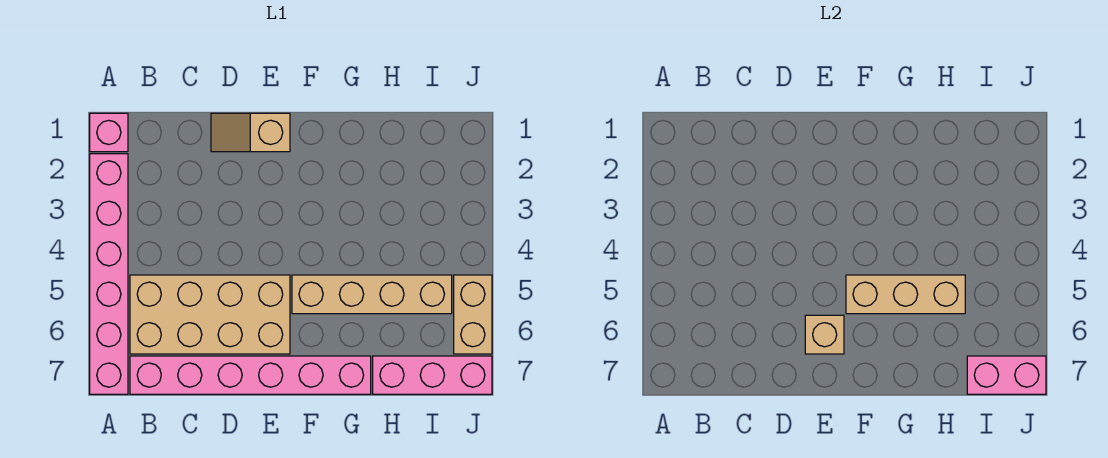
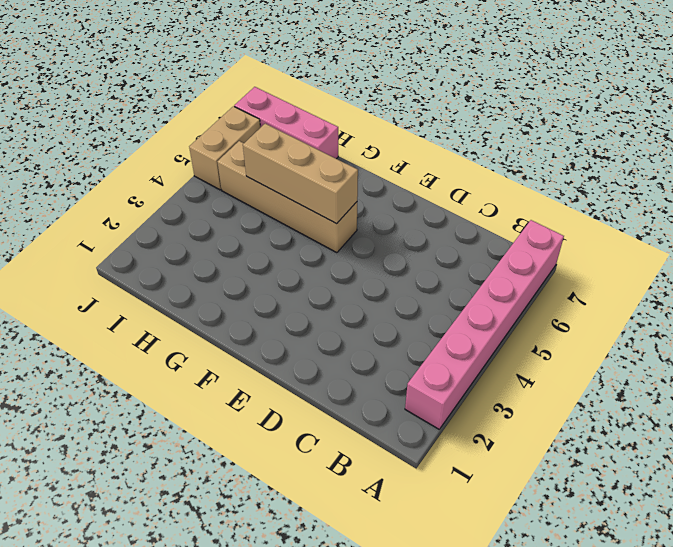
none -> pink 1x1 brick [90,113,128,152]
none -> tan 2x4 brick [130,275,290,354]

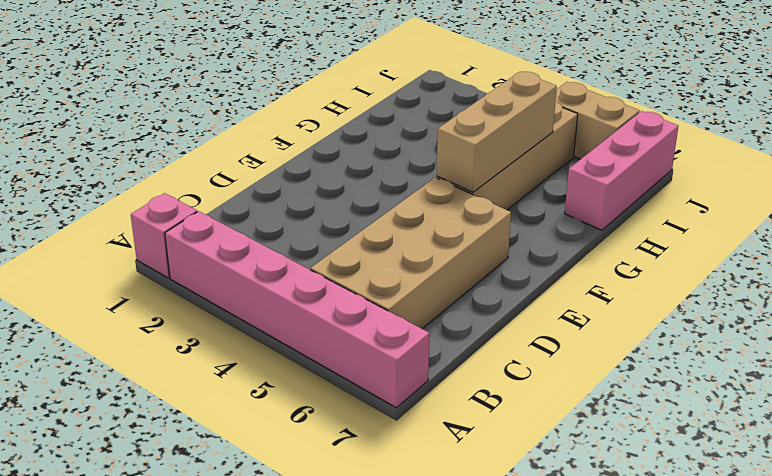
none -> pink 1x6 brick [130,356,371,394]
none -> tan 1x2 slope [211,113,290,152]

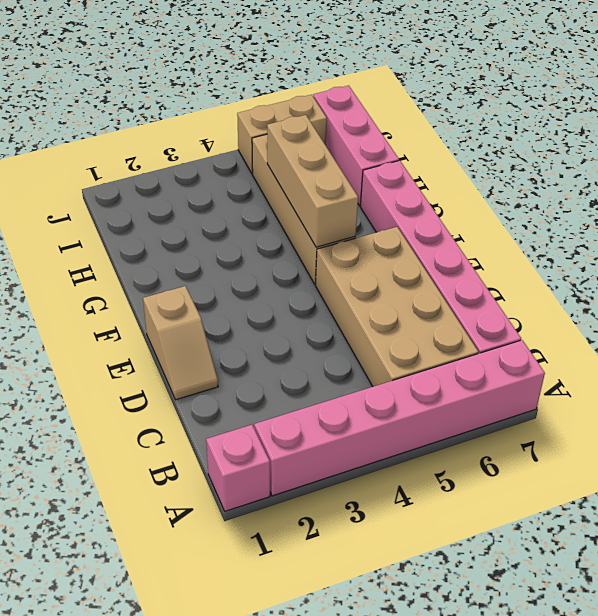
none -> tan 1x1 brick [805,315,844,354]
none -> pink 1x2 brick [967,356,1046,394]

